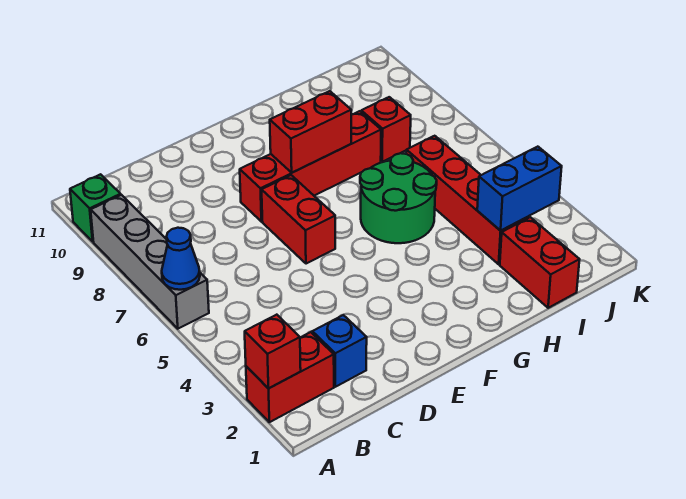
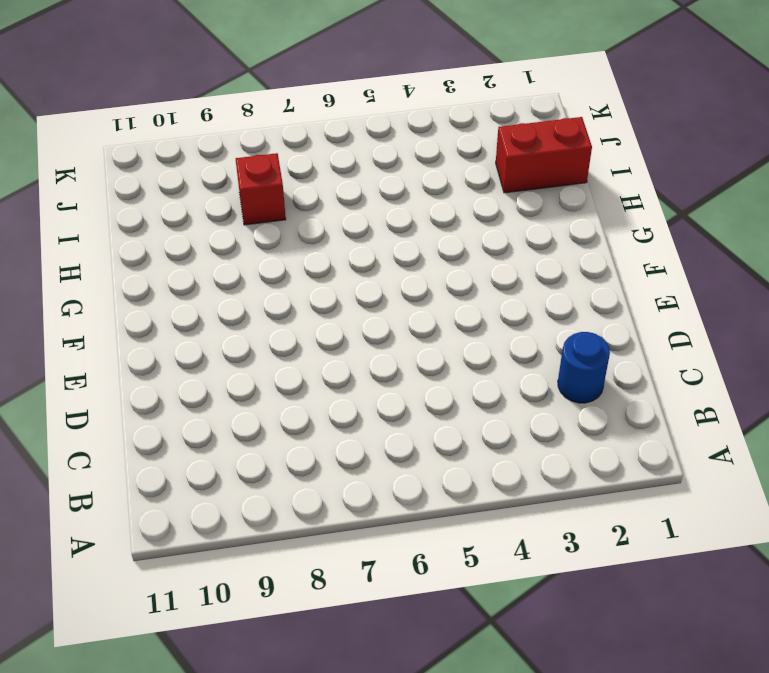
blue 1x1 round brick [558,332,610,403] -> blue 1x1 brick [312,315,367,387]
none -> red 1x2 brick [246,332,334,422]
none -> grey 1x4 brick [91,195,209,329]
none -> green 1x1 brick [70,174,121,242]

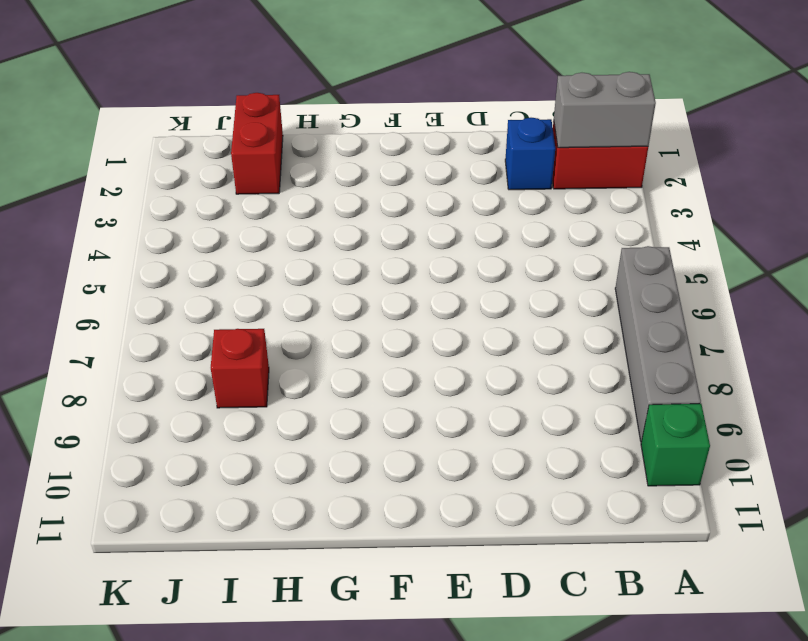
grey 1x2 brick [554,72,656,148] -> red 1x1 brick [245,315,301,389]
none -> red 1x2 brick [262,175,335,264]
none -> red 1x4 brick [240,111,381,222]
none -> green 2x2 round brick [360,153,437,243]

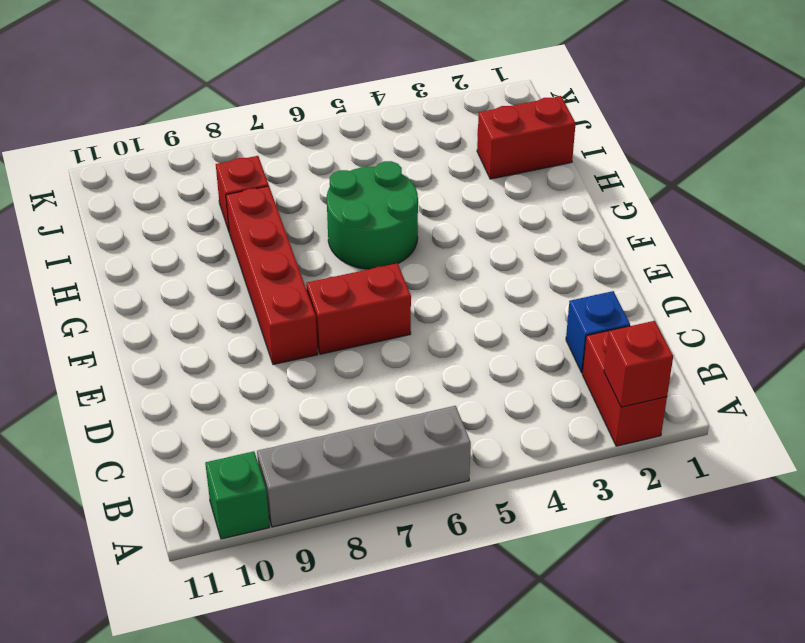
none -> red 1x4 brick [406,136,529,264]
none -> blue 1x1 cone [162,228,200,290]
none -> red 1x2 brick [270,91,351,173]

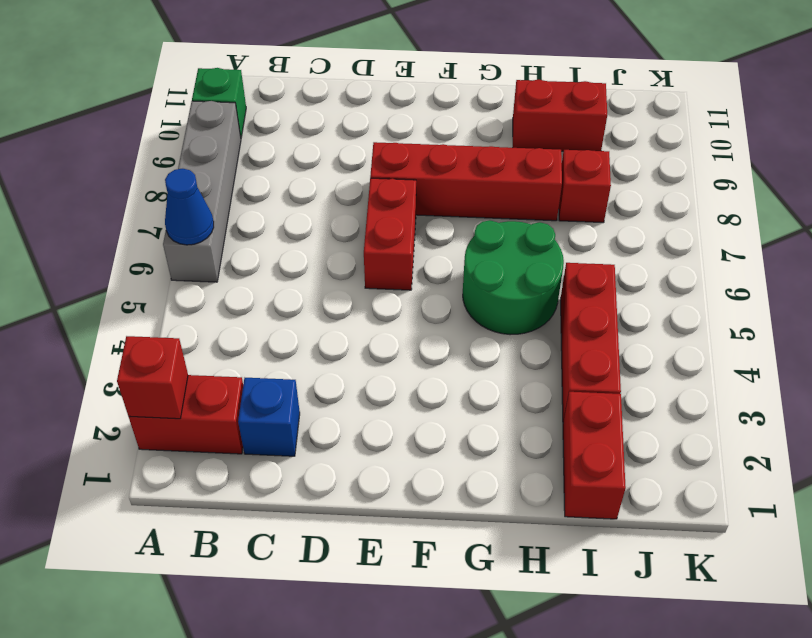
red 1x2 brick [513,80,607,151] -> red 1x2 brick moved to [270,91,351,173]
red 1x3 brick [561,263,621,421] -> red 1x4 brick [406,136,529,264]
none -> blue 1x2 brick [477,147,562,231]

